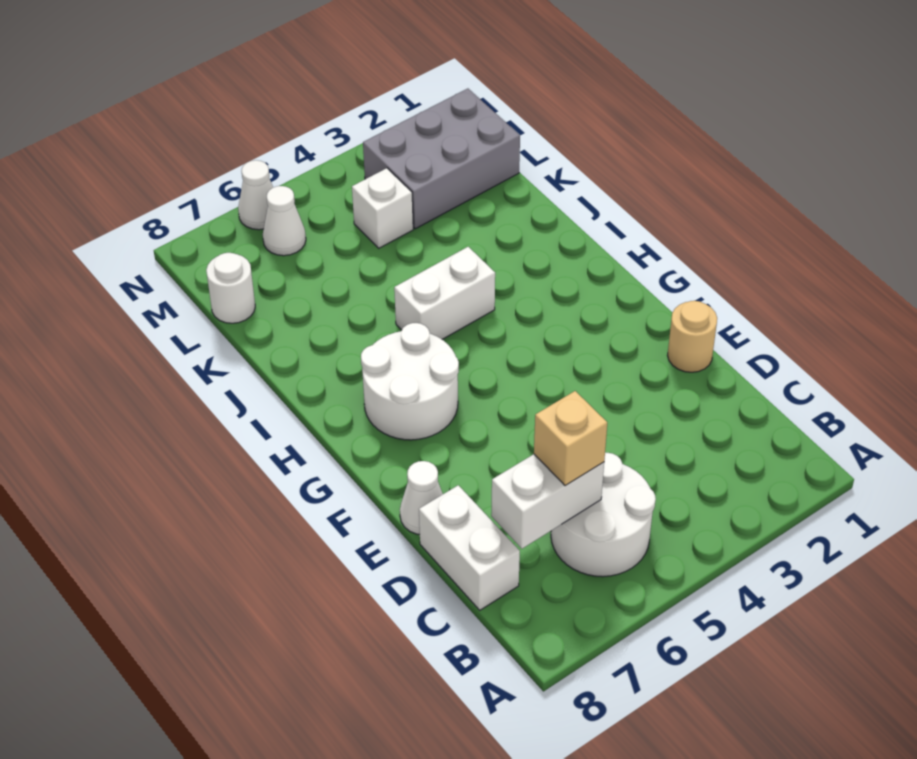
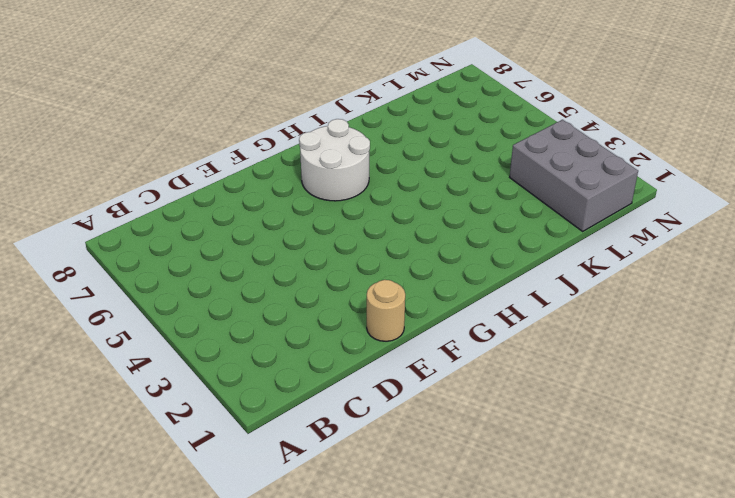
none -> white 2x2 round brick [551,453,656,577]
none -> white 1x2 brick [419,485,520,610]
none -> white 1x1 cone [400,461,443,534]

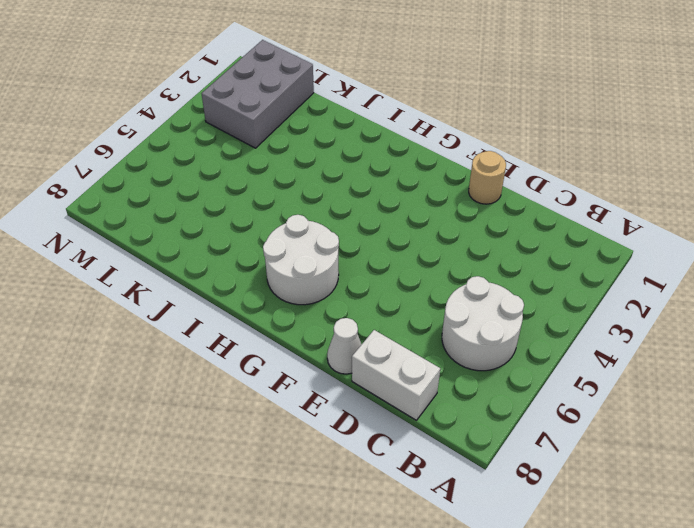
none -> white 1x2 brick [394,247,495,339]
none -> white 1x1 brick [352,168,413,248]
none -> white 1x1 round brick [206,253,255,323]

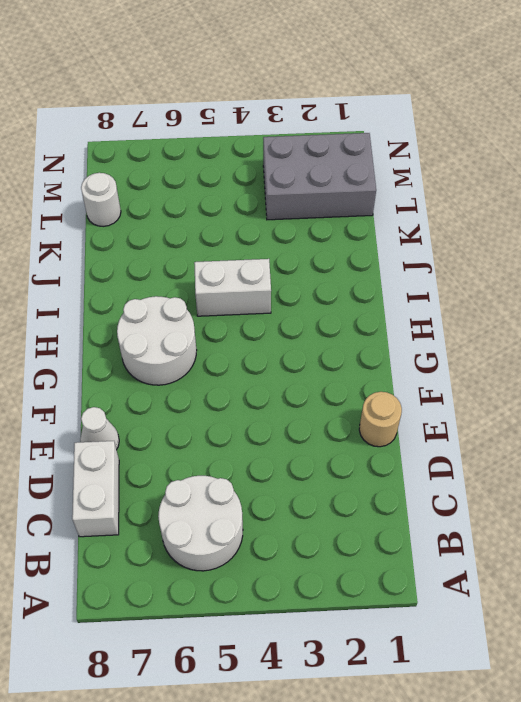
none -> white 1x1 brick [352,168,413,248]
none -> white 1x1 cone [263,186,306,256]
none -> white 1x1 cone [238,160,273,230]

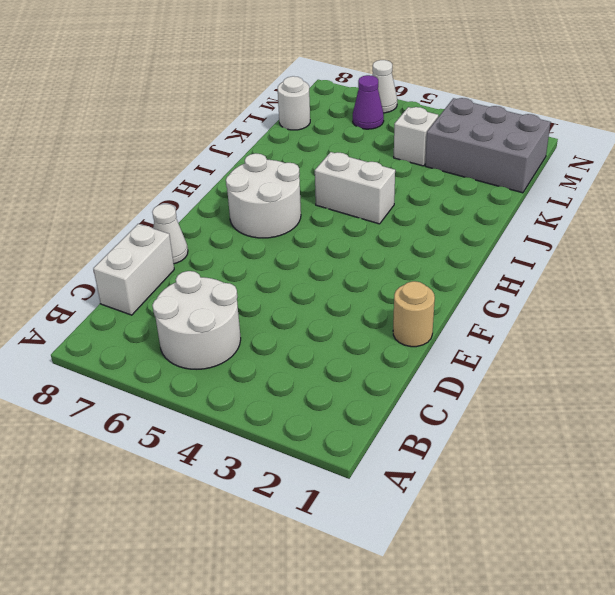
purple 1x1 cone [353,75,384,129] -> white 1x1 cone [263,186,306,256]
none -> white 1x2 brick [491,454,604,549]
none -> tan 1x1 brick [534,391,607,486]

